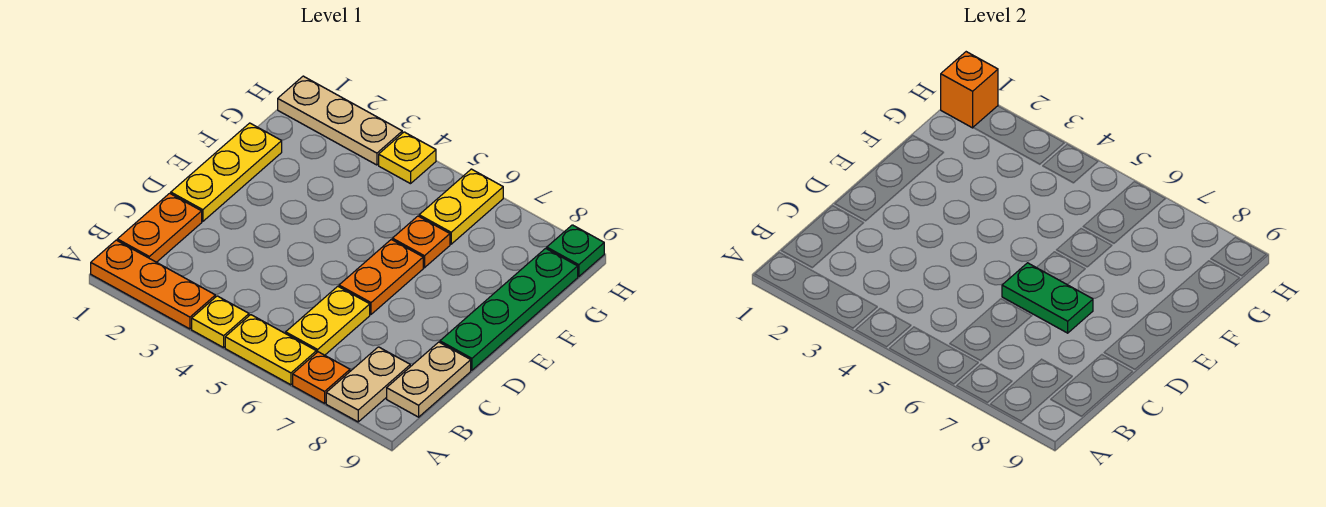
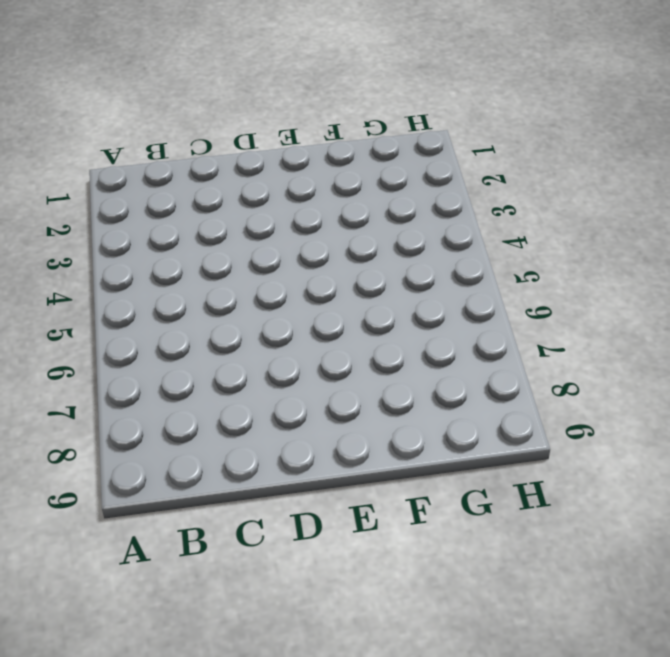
none -> orange 1x3 plate [91,240,215,329]
none -> yellow 1x1 plate [192,296,249,348]
none -> yellow 1x2 plate [225,315,316,385]

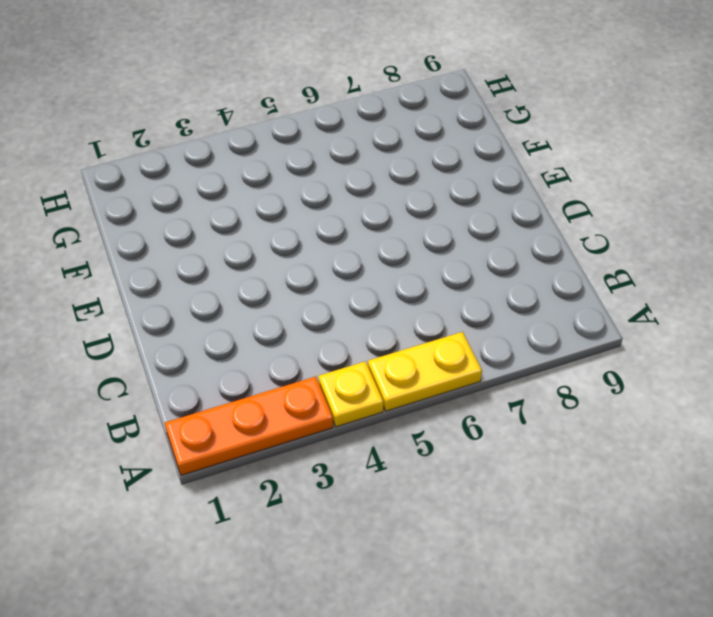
none -> orange 1x1 plate [293,352,350,403]
none -> tan 1x2 plate [326,347,410,422]
none -> orange 1x2 plate [117,193,202,262]

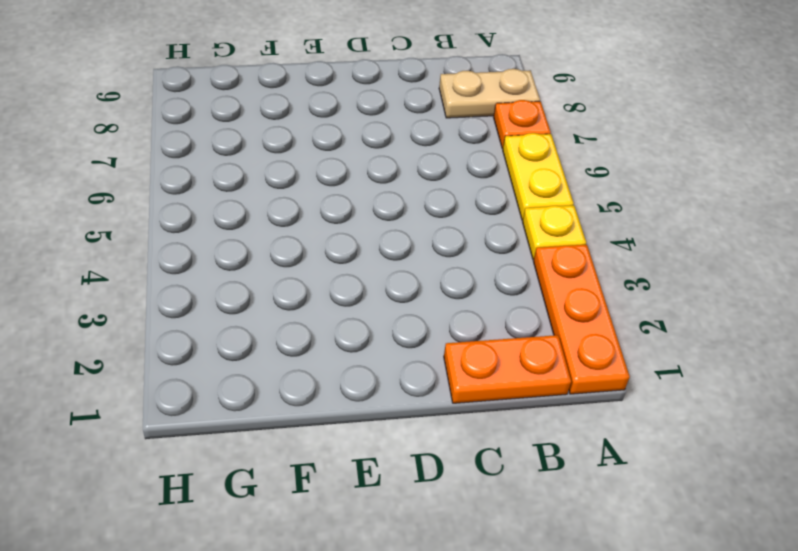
none -> yellow 1x2 plate [286,286,370,355]
none -> tan 1x2 plate [387,342,471,417]
none -> yellow 1x3 plate [171,123,282,222]

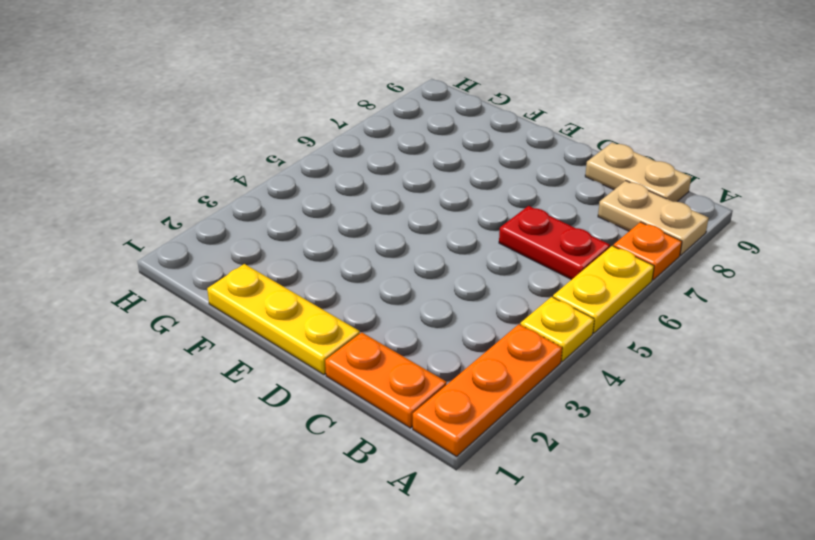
red 1x2 plate [499,206,610,280] -> yellow 1x2 plate [286,286,370,355]
none -> orange 1x2 plate [339,239,423,314]
none -> green 1x4 plate [440,248,578,370]
none -> orange 1x1 plate [392,216,450,268]

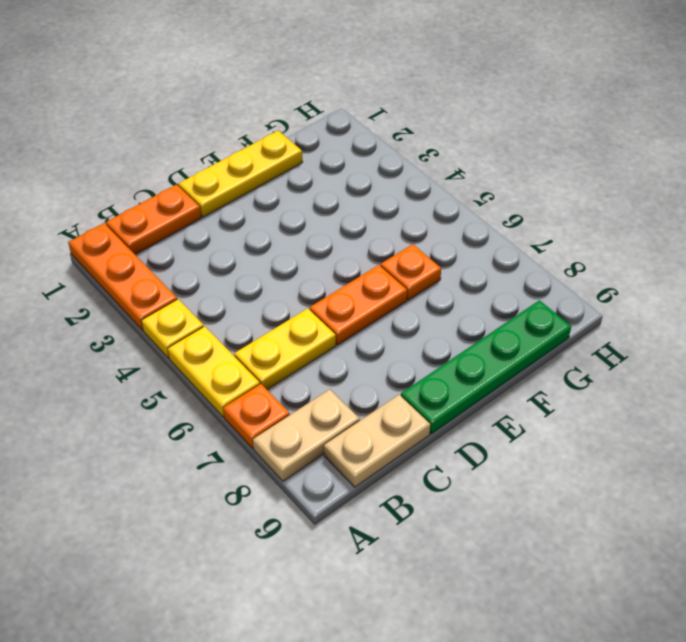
none -> yellow 1x2 plate [419,169,503,244]
none -> tan 1x3 plate [278,76,402,165]
none -> yellow 1x1 plate [379,132,436,184]

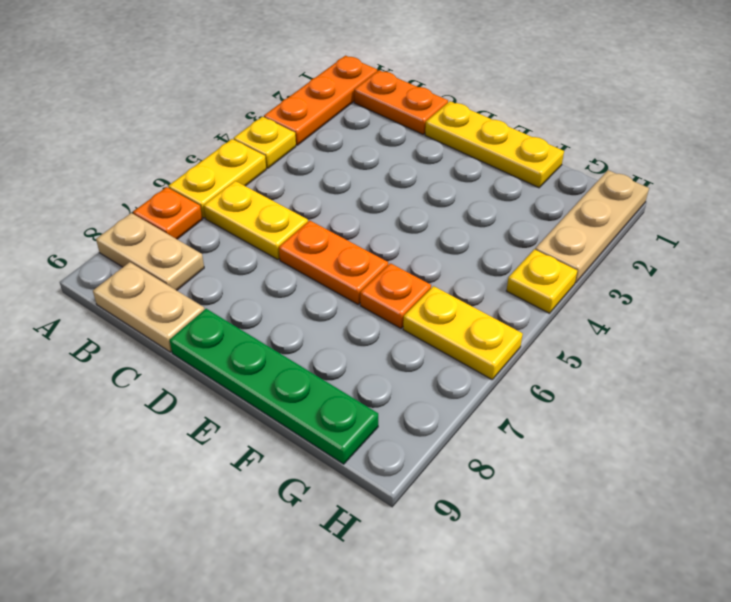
none -> green 1x1 plate [547,225,604,277]
none -> green 1x2 plate [1002,263,1093,333]
none -> orange 1x1 brick [941,52,998,128]

